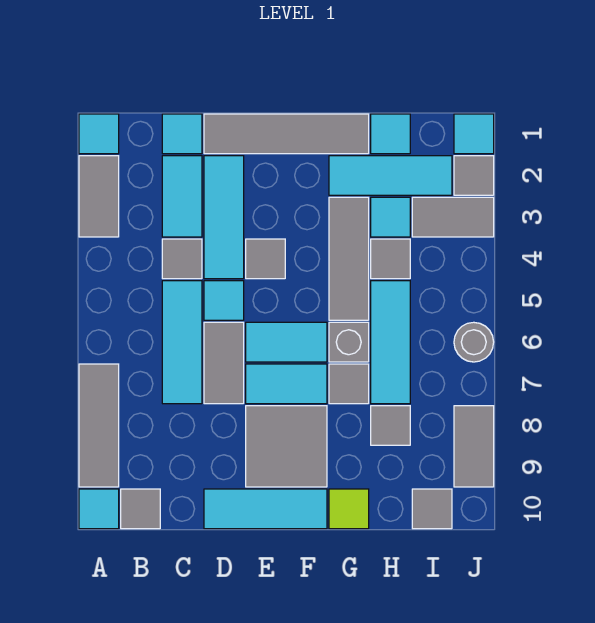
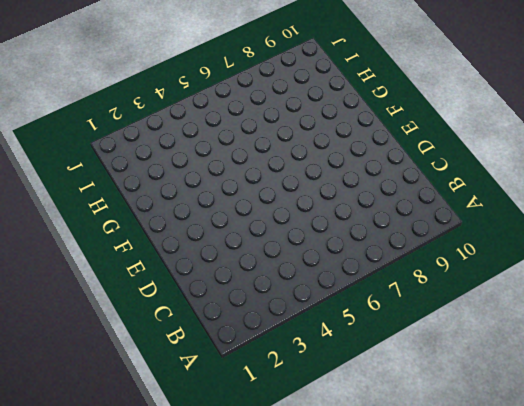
none -> cyan 1x1 tile [79,114,119,154]
none -> grey 1x2 tile [79,156,119,237]
none -> grey 1x3 tile [79,364,119,487]
none -> cyan 1x1 tile [79,489,119,529]

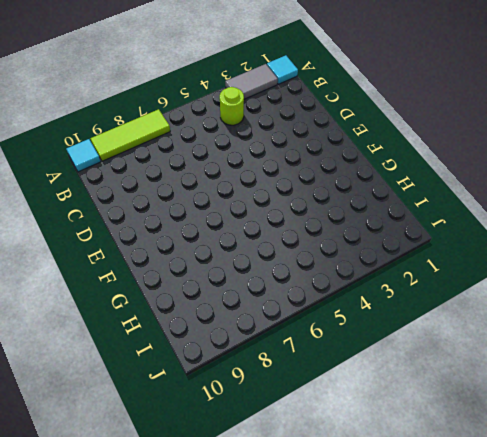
lime 1x3 tile [90,109,170,161] -> grey 1x3 tile [79,364,119,487]
lime 1x1 round brick [220,87,244,125] -> none
none -> grey 1x1 tile [121,489,160,529]
none -> cyan 1x1 tile [162,114,202,154]
none -> cyan 1x2 tile [162,156,202,237]
none -> grey 1x1 tile [162,239,202,279]

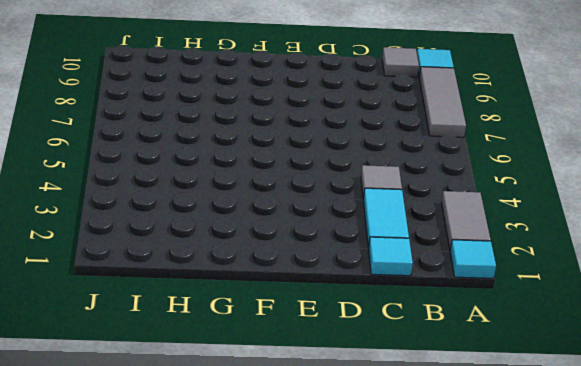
none -> cyan 1x3 tile [162,281,202,404]
none -> grey 1x4 tile [204,114,369,154]
none -> cyan 1x3 tile [204,156,244,279]
none -> cyan 1x1 tile [204,281,244,320]

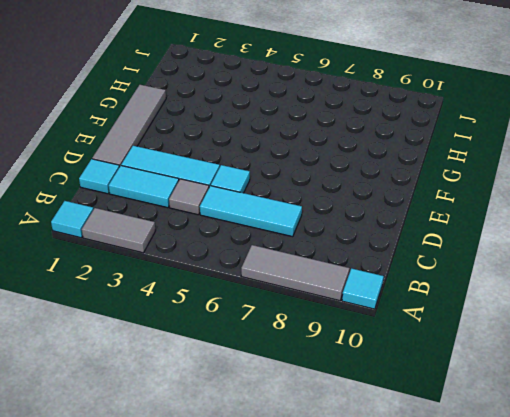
none -> grey 1x1 tile [121,489,160,529]
none -> grey 1x2 tile [204,322,244,404]
none -> cyan 1x3 tile [204,489,327,529]
none -> grey 1x1 tile [246,239,285,279]

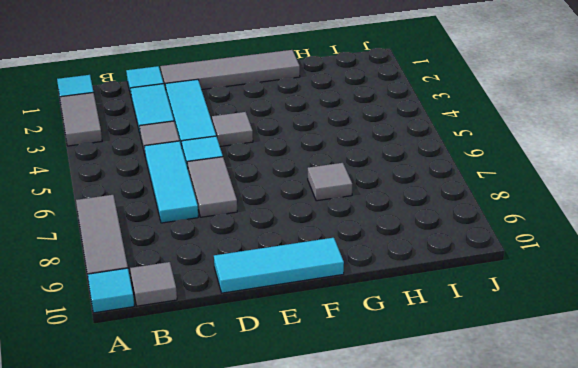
none -> cyan 1x2 tile [246,322,327,362]
none -> cyan 1x2 tile [246,364,327,404]
none -> grey 2x2 tile [246,406,327,487]
none -> cyan 1x3 tile [329,156,452,195]

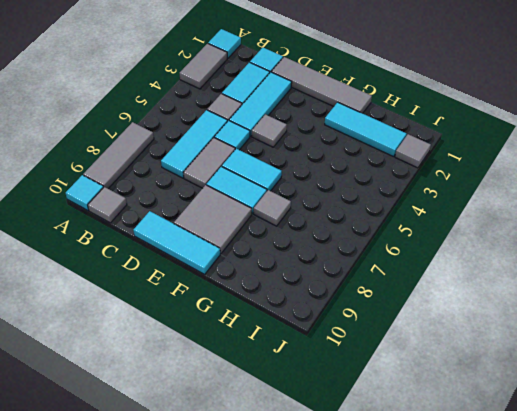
none -> grey 1x3 tile [329,197,369,320]
none -> grey 1x1 brick [329,322,369,362]
none -> lime 1x1 tile [329,489,369,529]
none -> cyan 1x1 tile [371,114,410,154]

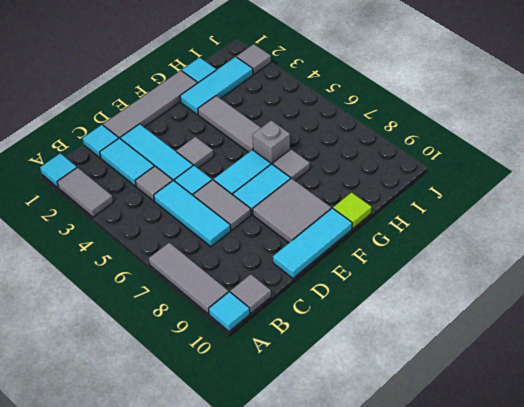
none -> cyan 1x1 tile [371,197,410,237]
none -> grey 1x1 tile [371,239,410,279]
none -> cyan 1x3 tile [371,281,410,404]
none -> grey 1x1 tile [371,406,410,445]

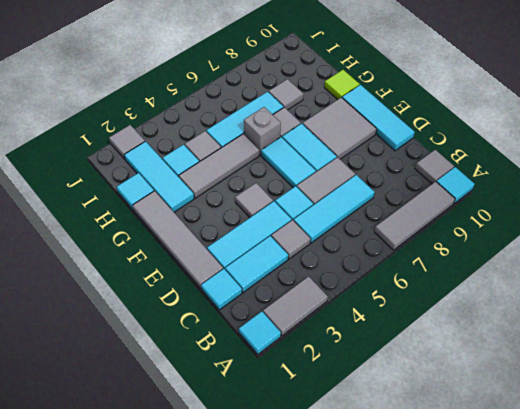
none -> grey 1x2 tile [412,197,494,237]
none -> grey 1x1 tile [412,489,452,529]
none -> cyan 1x1 tile [454,114,494,154]
none -> grey 1x1 round brick [454,322,494,362]

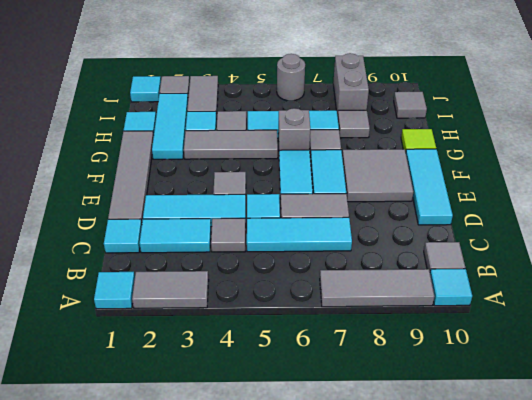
grey 1x2 brick [333,53,369,117] -> grey 1x2 tile [454,406,494,487]

